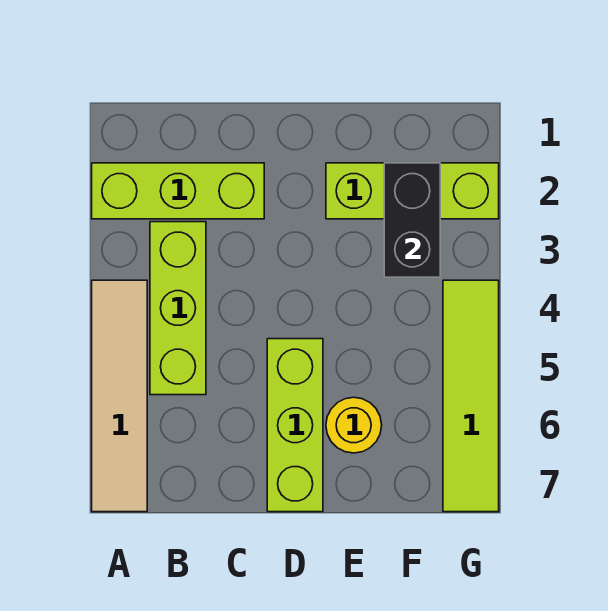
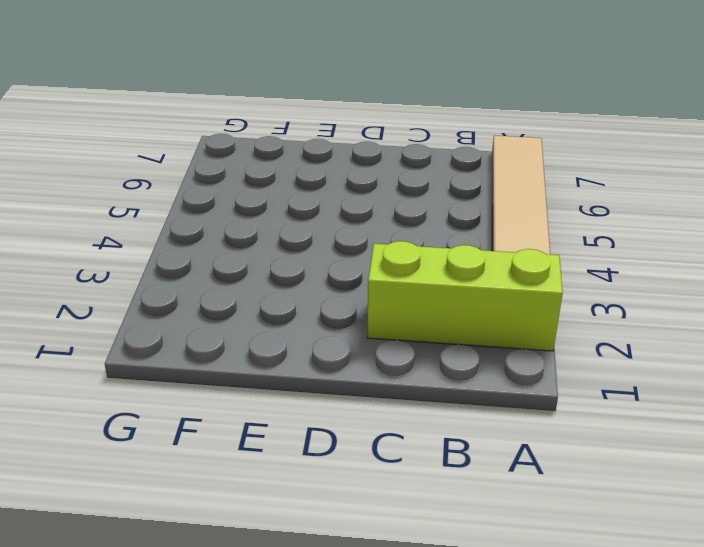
none -> lime 1x3 brick [150,222,206,395]
none -> lime 1x3 brick [267,339,323,512]

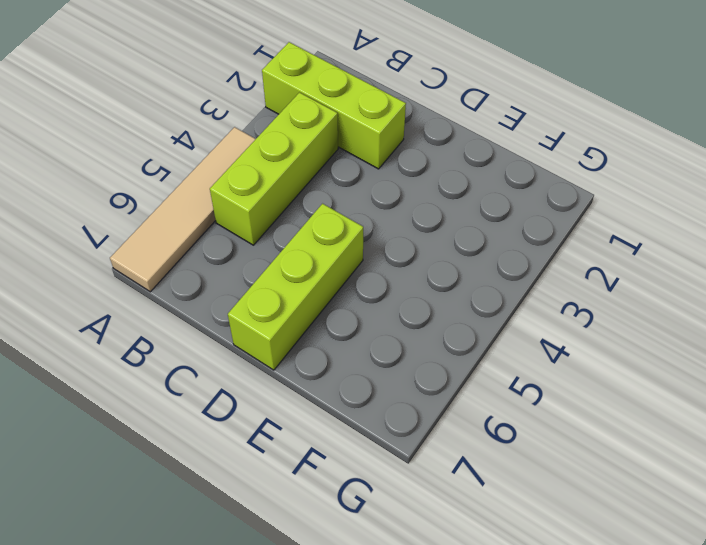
none -> lime 1x3 brick [326,163,499,219]
none -> yellow 1x1 round brick [326,397,382,453]

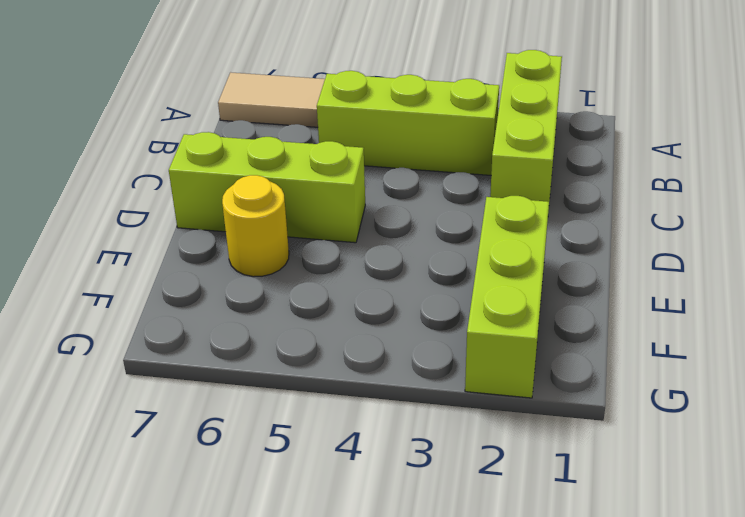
none -> lime 1x4 tile [443,280,499,512]
none -> black 1x2 brick [384,163,440,277]

